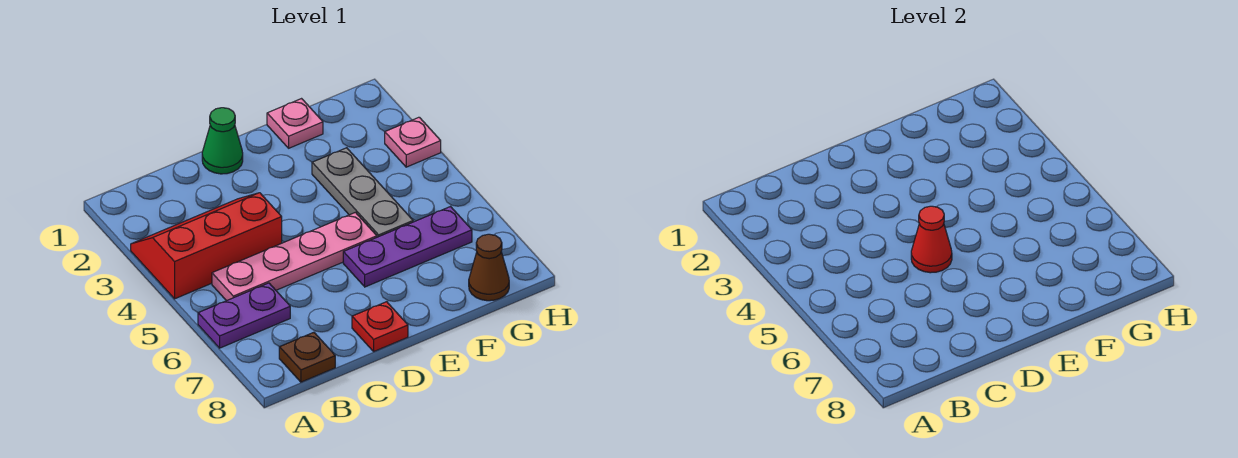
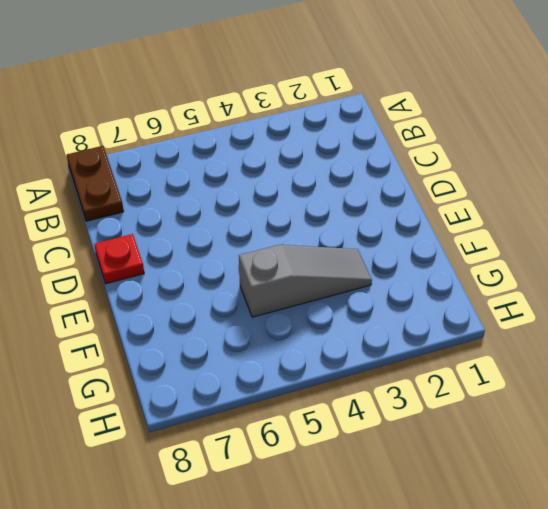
brown 1x2 plate [67,146,124,221] -> brown 1x1 plate [279,332,335,382]
grey 1x3 slope [239,245,372,317] -> grey 1x3 plate [312,148,413,237]
none -> red 2x3 slope [131,193,282,299]
none -> purple 1x2 plate [198,283,290,348]
none -> pink 1x4 plate [212,212,377,301]

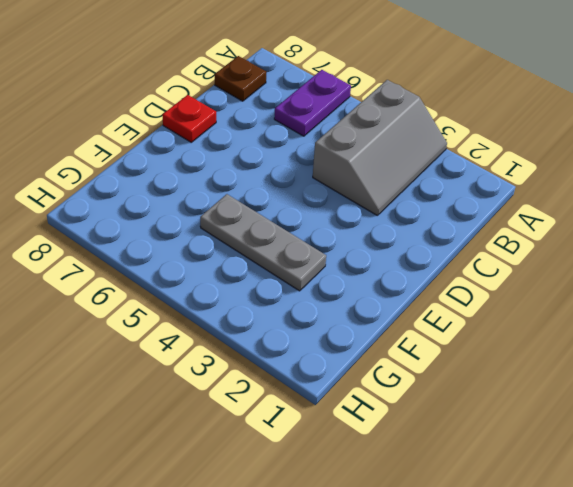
grey 2x3 slope [313,80,447,216] -> red 2x3 slope [131,193,282,299]
none -> pink 1x4 plate [212,212,377,301]
none -> green 1x1 cone [202,108,243,174]
none -> purple 1x3 plate [343,207,472,287]

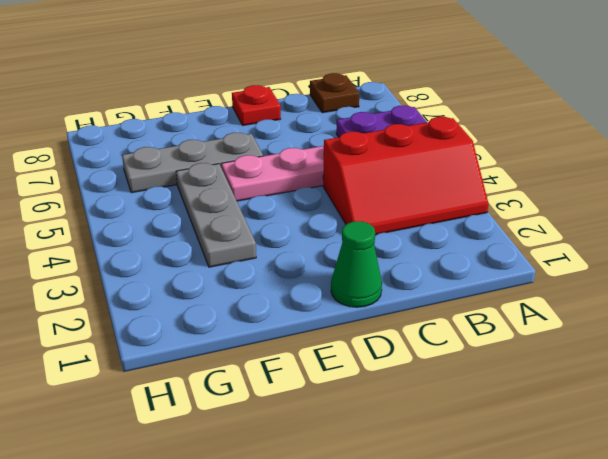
grey 1x3 plate [122,133,263,193] -> purple 1x3 plate [343,207,472,287]
none -> pink 1x1 plate [267,99,323,148]
none -> brown 1x1 cone [469,234,509,301]
none -> pink 1x1 plate [385,117,441,167]

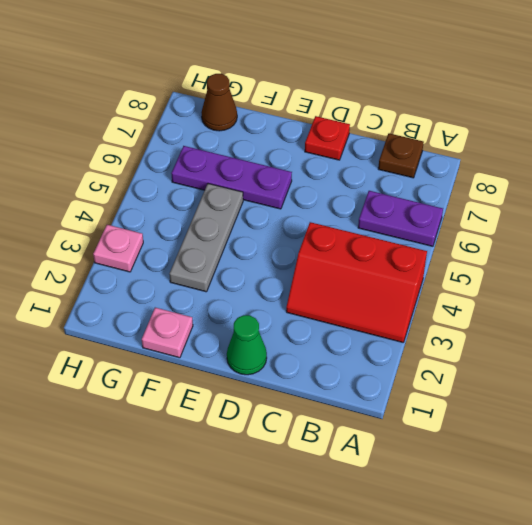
none -> pink 1x4 plate [212,212,377,301]
none -> red 1x1 cone [911,206,952,273]

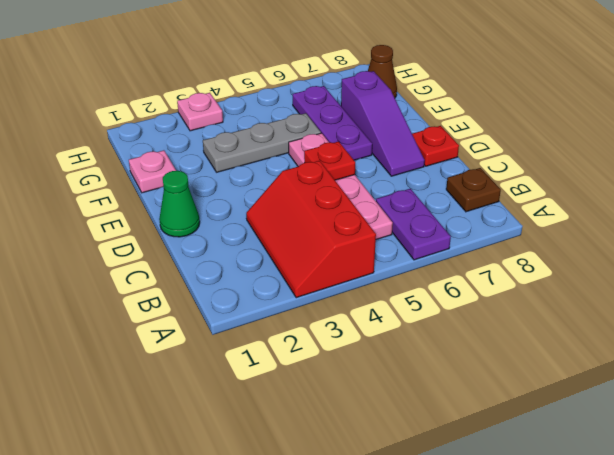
red 1x1 plate [304,141,355,180] -> red 1x1 cone [911,206,952,273]
purple 1x3 slope [341,71,425,176] -> none

